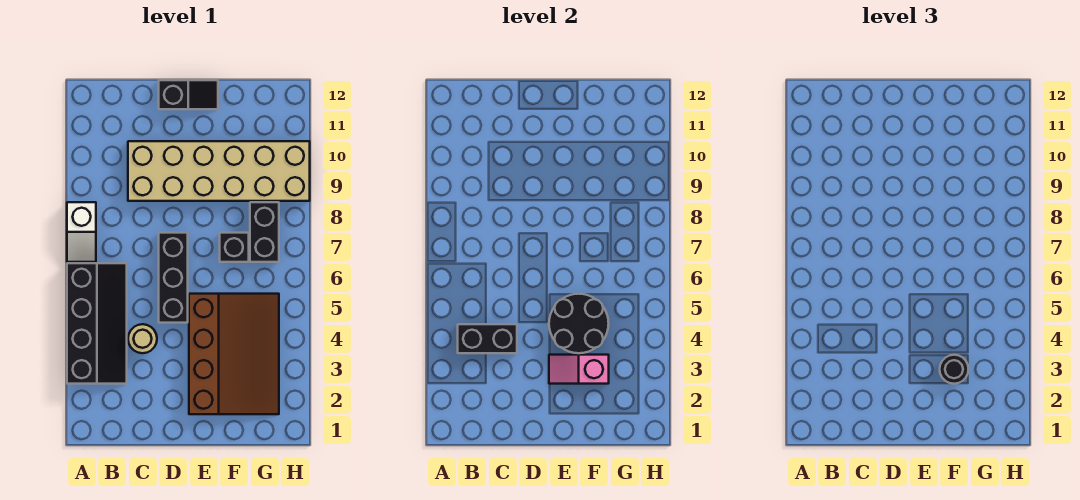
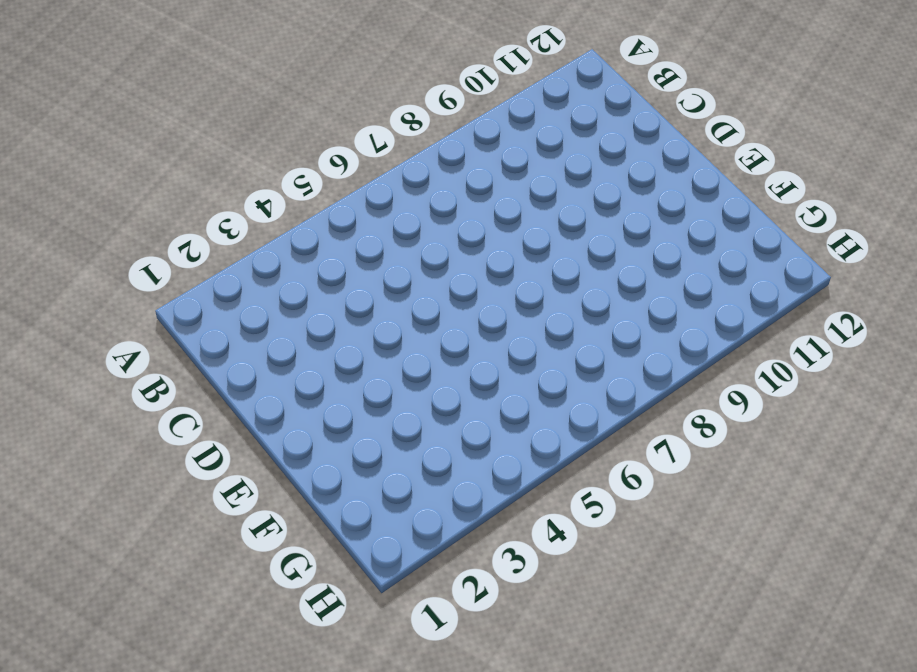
none -> black 2x4 slope [67,263,127,384]
none -> white 1x2 slope [67,202,96,262]
none -> tan 1x1 round brick [128,324,157,353]

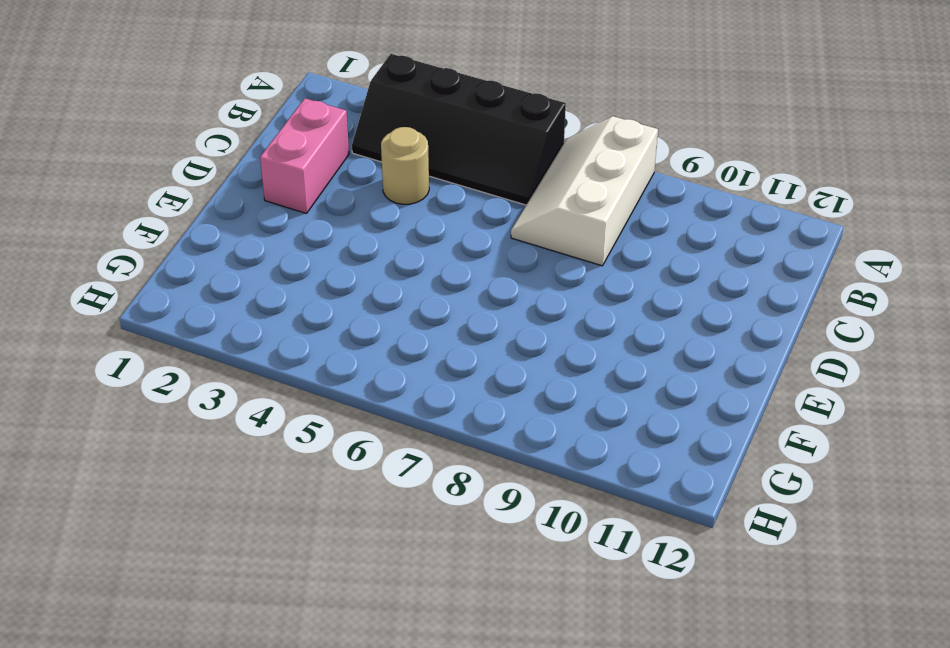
white 2x3 slope [511,116,658,266] -> white 1x2 slope [67,202,96,262]
pink 1x2 brick [260,98,349,214] -> none
none -> tan 2x6 brick [128,141,310,201]
none -> black 1x3 brick [159,233,188,323]
none -> black 1x2 slope [159,80,218,109]

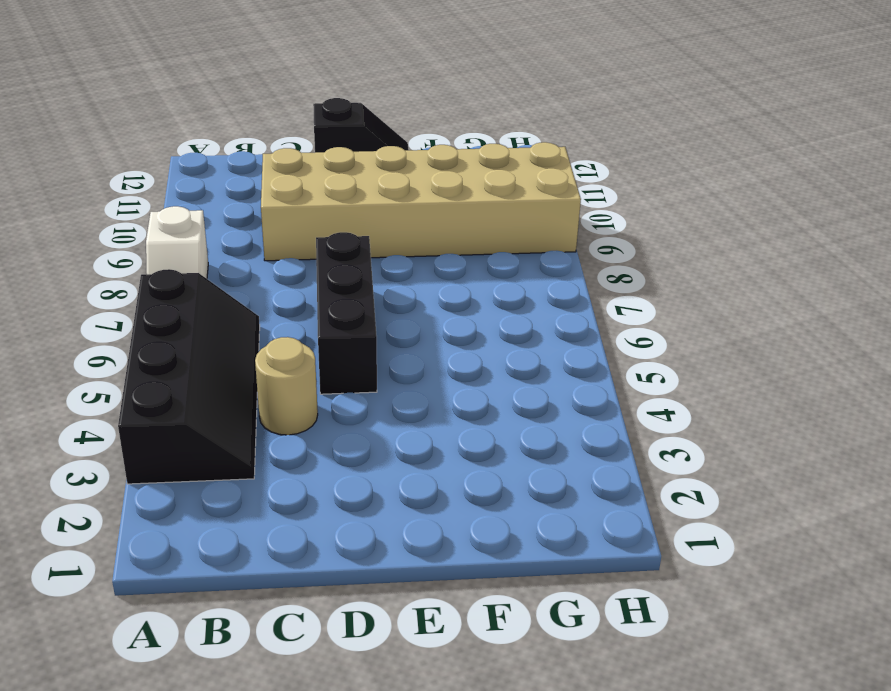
none -> brown 3x4 slope [189,294,279,414]
none -> black 1x1 brick [220,233,249,262]
none -> black 1x2 brick [250,202,279,262]

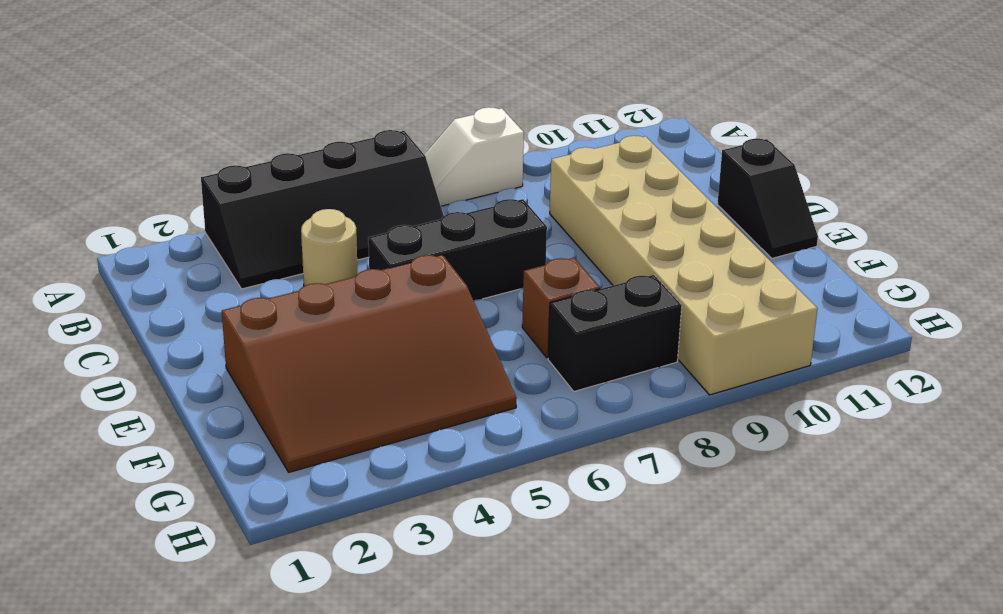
brown 1x1 brick [522,258,600,358] -> black 1x1 brick [220,233,249,262]
none -> black 1x2 brick [458,324,517,353]
none -> pink 1x2 slope [549,355,609,384]
none -> black 2x2 round brick [549,294,609,353]

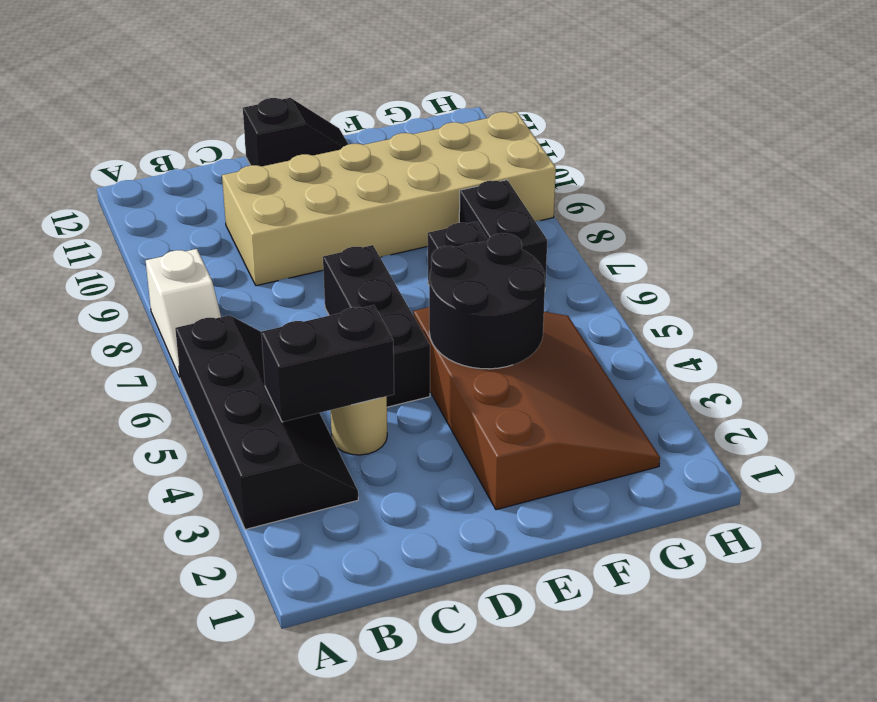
none -> pink 1x2 slope [549,355,609,384]
none -> black 1x1 round brick [940,355,969,384]

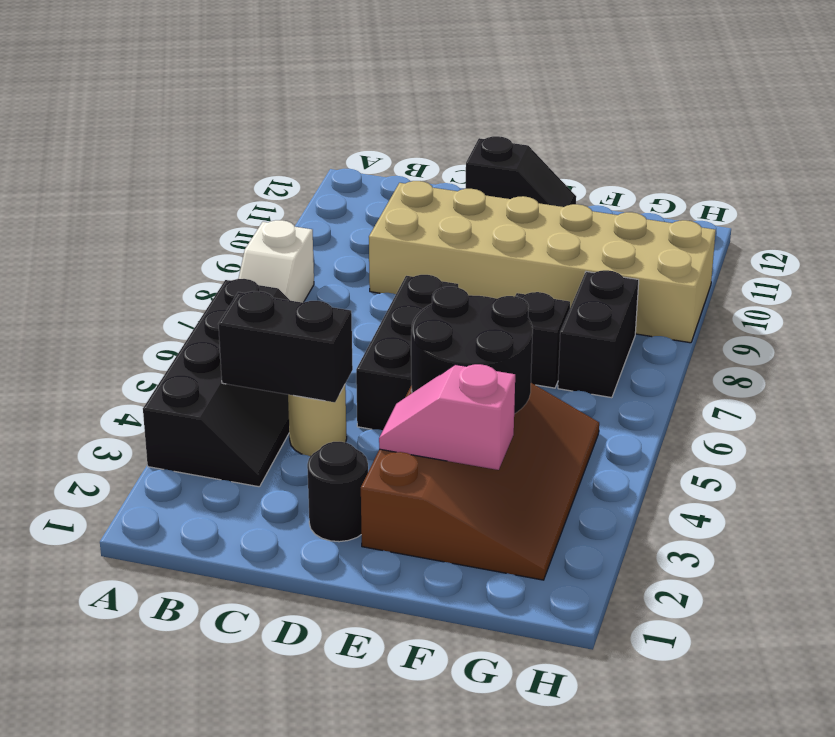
black 1x1 round brick [307,442,368,542] -> black 1x1 round brick moved to [940,355,969,384]

